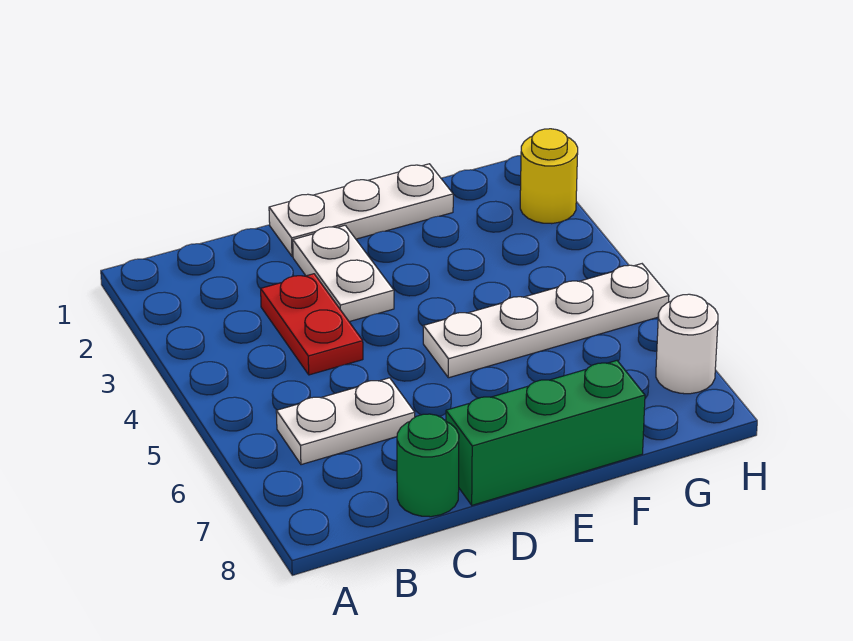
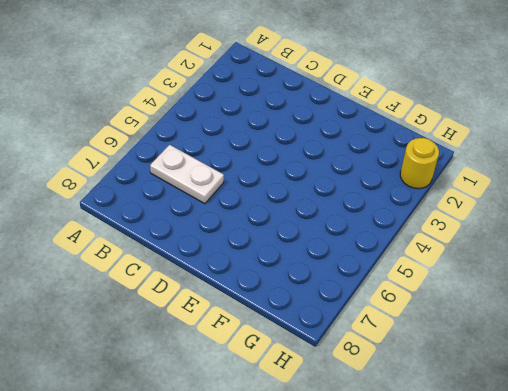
none -> red 1x2 plate [261,274,363,375]
none -> green 1x1 round brick [397,414,459,517]

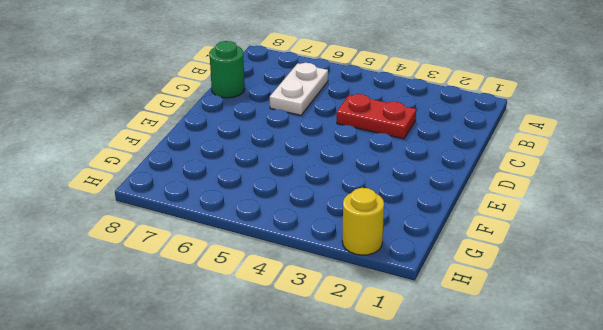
none -> white 1x3 plate [269,164,453,257]
none -> white 1x2 plate [293,225,394,322]

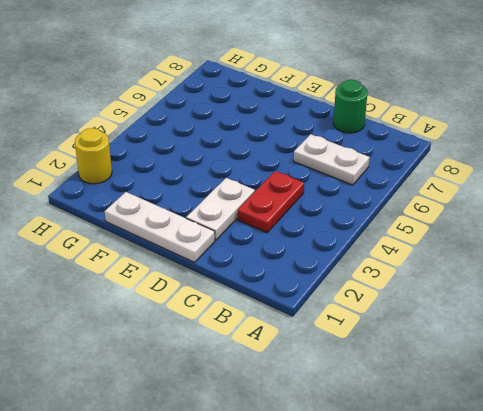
none -> green 1x3 brick [446,361,645,505]
none -> white 1x4 plate [423,264,669,378]

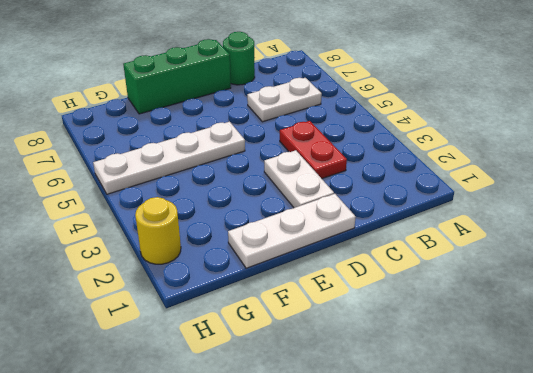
none -> white 1x1 round brick [656,294,718,394]

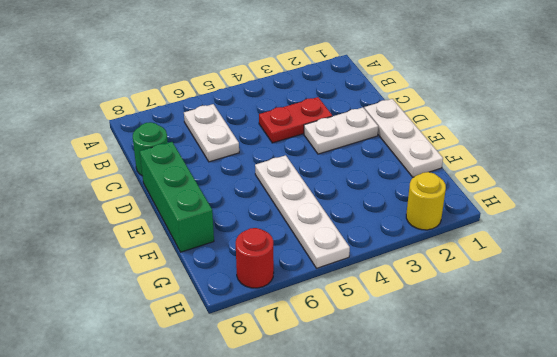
red 1x1 round brick [236,228,274,288] -> white 1x1 round brick [656,294,718,394]

